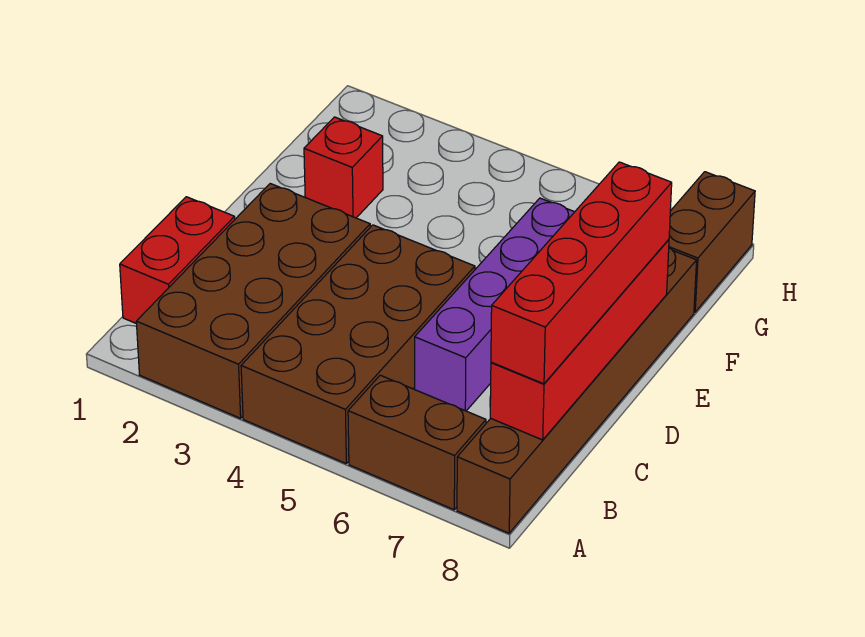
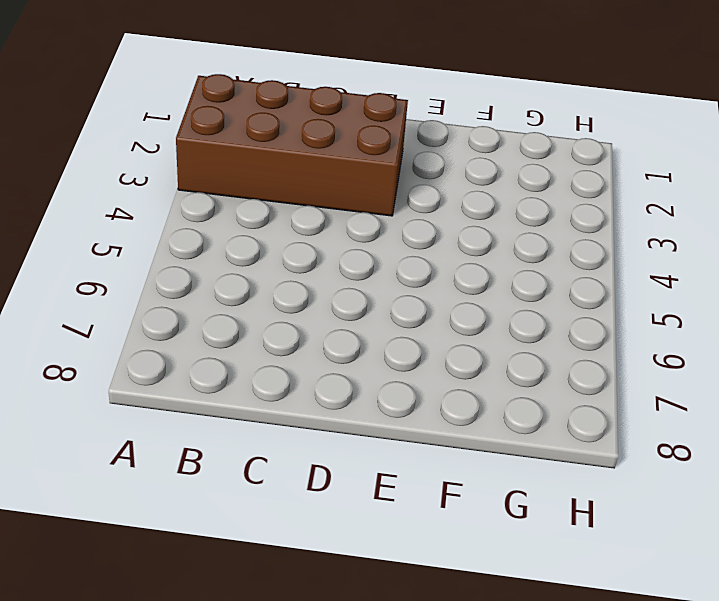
none -> brown 2x4 brick [241,225,475,463]
none -> brown 1x2 brick [348,375,486,510]

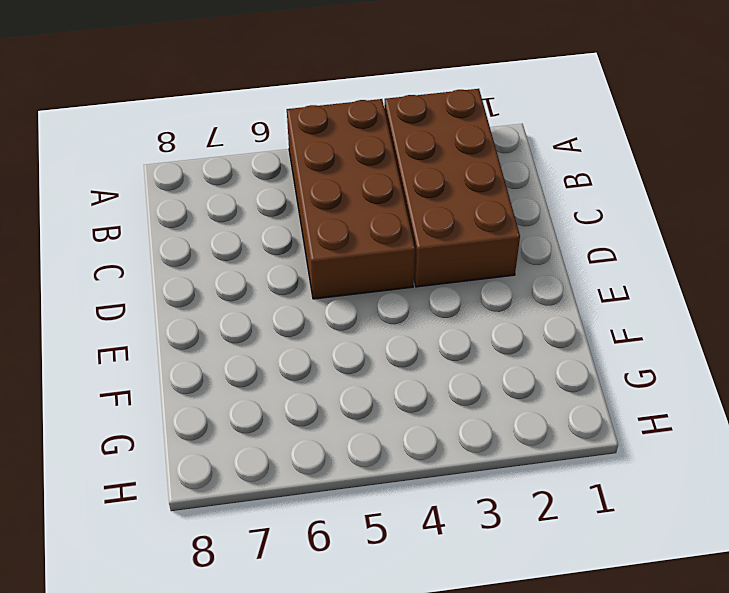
none -> brown 1x2 brick [348,375,486,510]
none -> brown 1x6 brick [457,248,697,533]

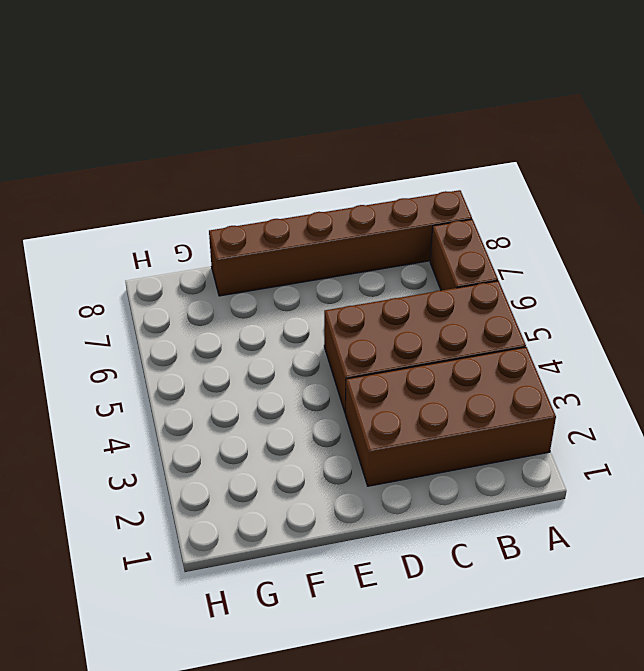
none -> red 1x2 brick [120,197,235,323]
none -> purple 1x4 brick [415,198,574,411]

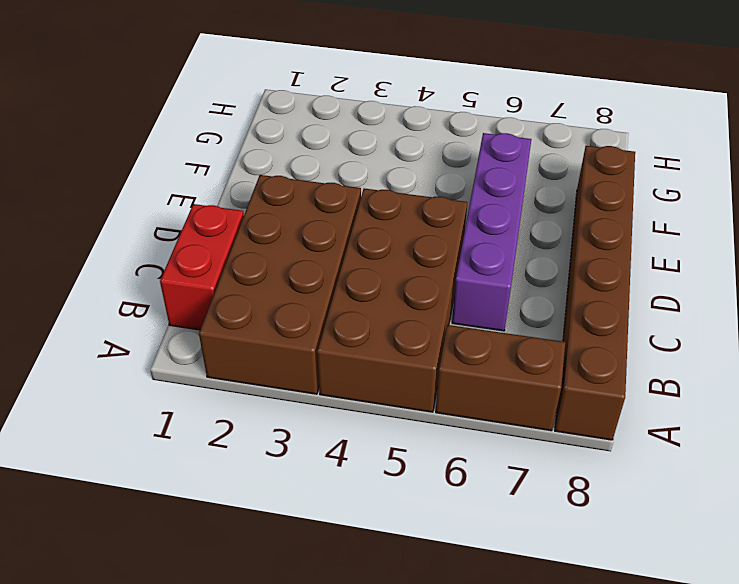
none -> red 1x1 brick [304,117,383,218]
none -> brown 1x2 brick [669,172,755,312]

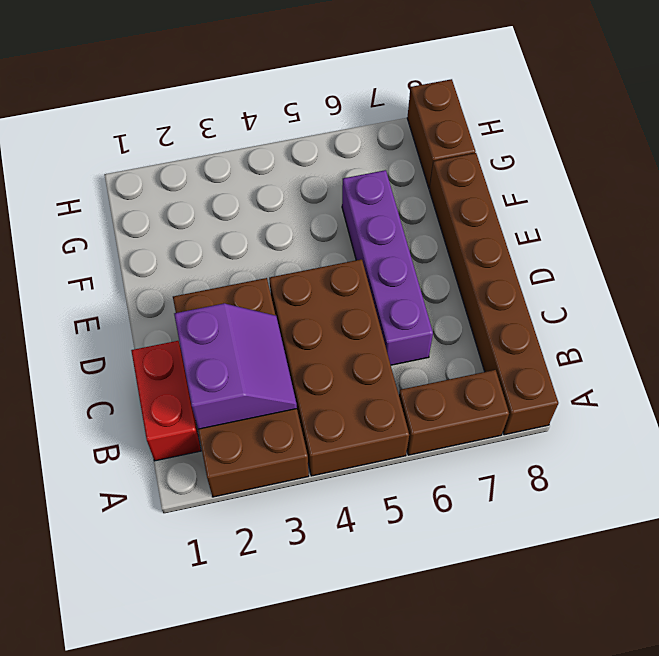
purple 2x2 slope [174,303,297,429] -> none
none -> red 1x1 brick [304,117,383,218]
none -> red 1x4 brick [490,240,669,440]

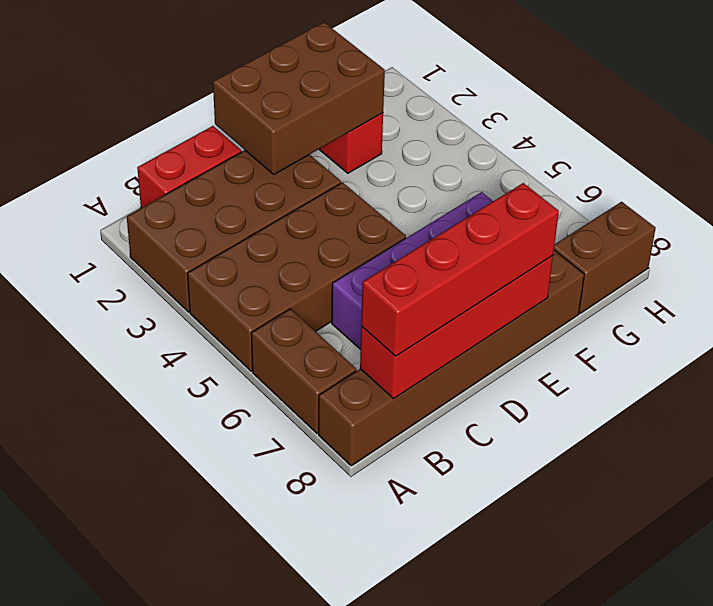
brown 2x3 brick [213,22,385,174] -> none

